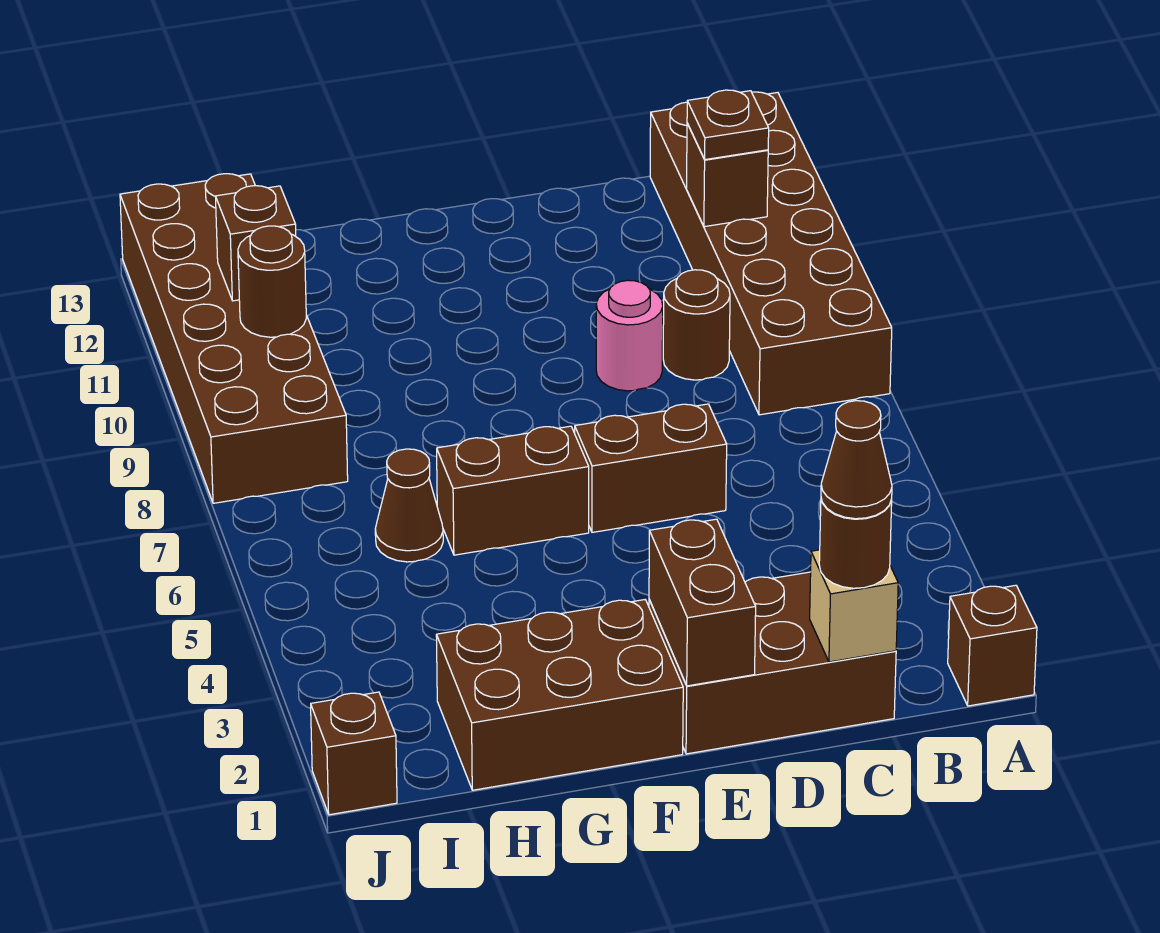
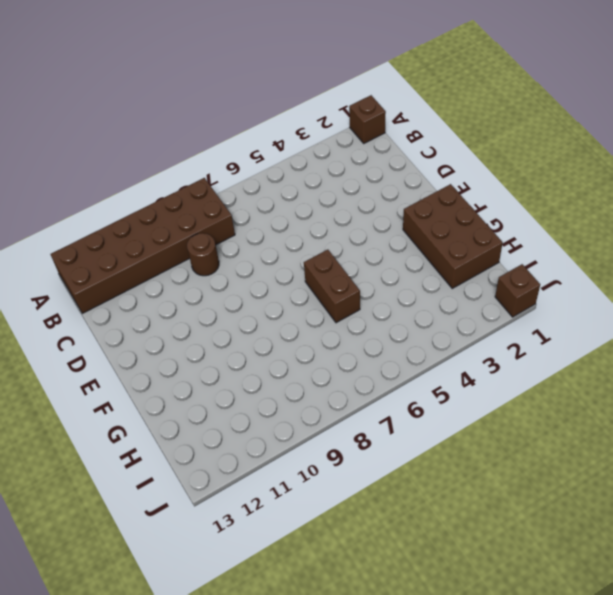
none -> brown 2x3 brick [649,572,896,754]
none -> brown 1x2 brick [575,404,727,532]
none -> pink 1x1 round brick [596,280,663,391]

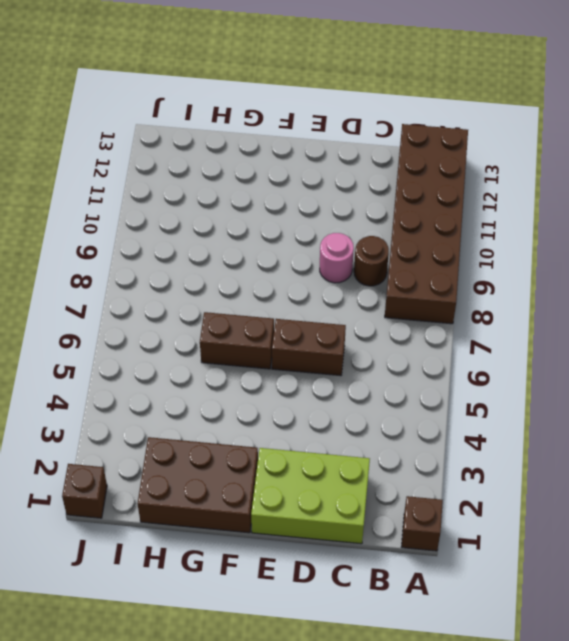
lime 2x3 brick [251,448,370,544] -> brown 2x3 brick [649,572,896,754]
none -> brown 1x1 cone [375,449,443,562]
none -> brown 2x6 brick [120,174,348,503]
none -> brown 1x1 brick [686,123,768,227]

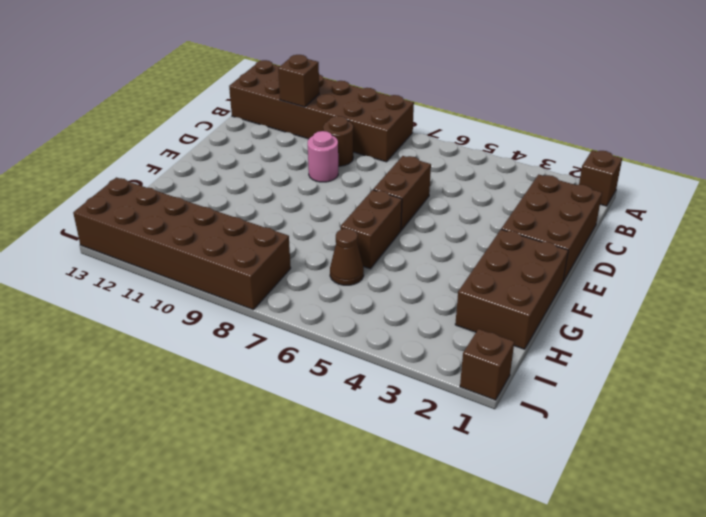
none -> tan 1x1 brick [810,550,898,662]
none -> brown 1x2 brick [649,519,756,686]
none -> brown 1x1 round brick [238,226,306,337]

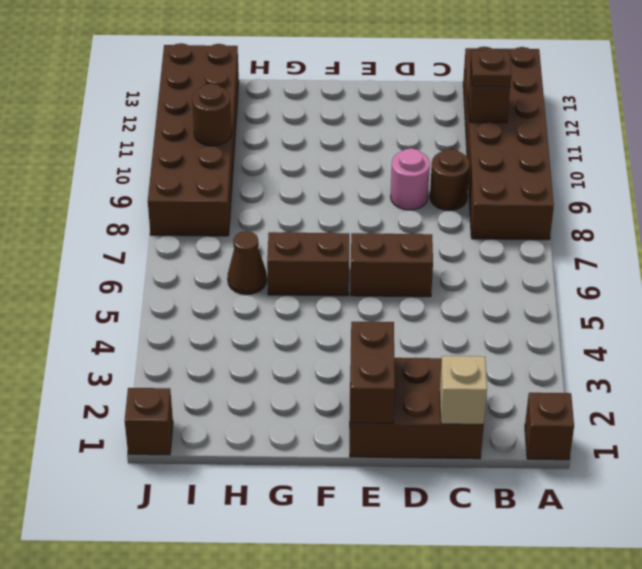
none -> brown 2x3 brick [436,600,683,790]
none -> brown 1x1 brick [215,186,296,301]
none -> brown 1x1 round brick [819,499,892,588]

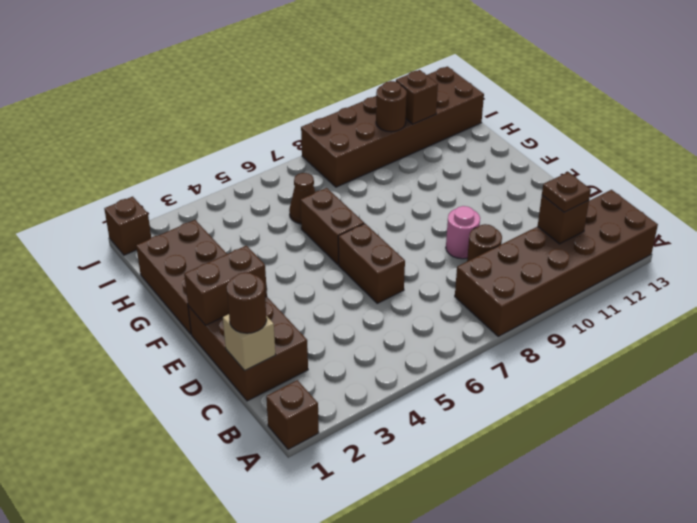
none -> brown 1x1 cone [821,401,892,519]

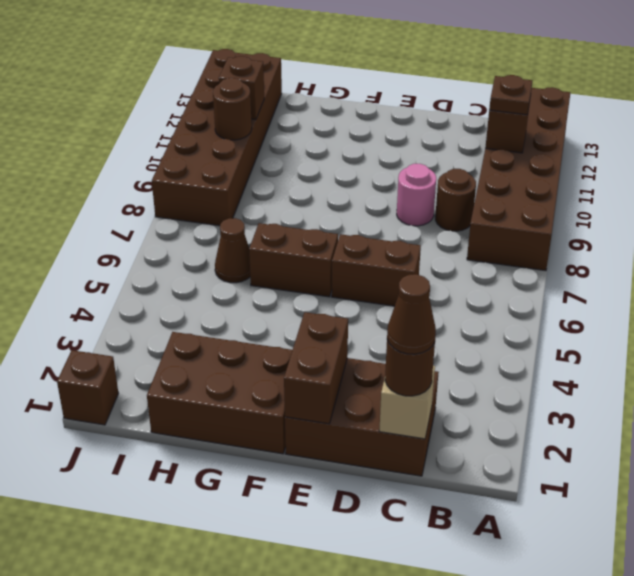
none -> brown 1x1 brick [948,585,1037,706]

